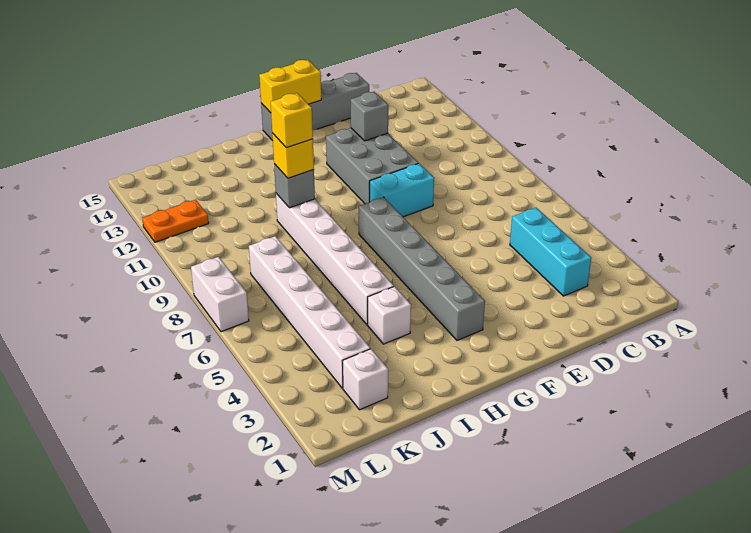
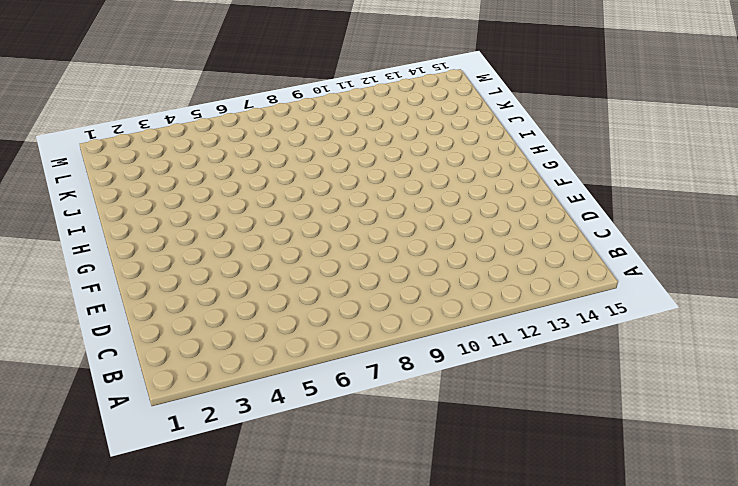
none -> cyan 1x3 brick [510,208,591,296]
none -> grey 1x4 brick [261,73,369,141]
none -> cyan 1x2 brick [370,163,434,217]

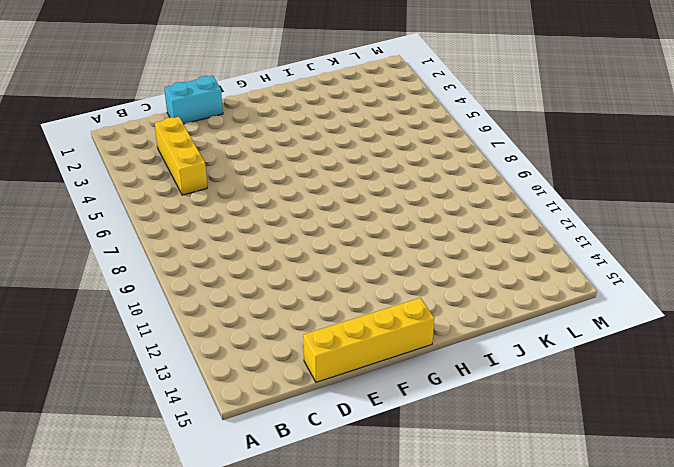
yellow 1x3 brick [155,117,207,195] -> cyan 1x3 brick [510,208,591,296]
cyan 1x2 brick [164,76,223,124] -> cyan 1x2 brick moved to [370,163,434,217]
yellow 1x4 brick [303,298,434,382] -> grey 1x4 brick [261,73,369,141]
none -> grey 2x3 brick [326,128,418,204]
none -> grey 1x6 brick [359,197,485,340]
none -> white 1x1 brick [368,287,411,344]

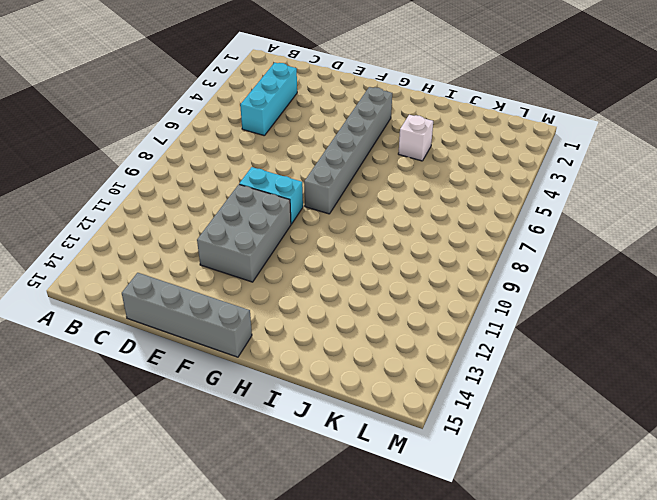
none -> white 1x6 brick [276,193,394,325]
none -> white 1x1 brick [343,349,388,410]
none -> white 1x6 brick [249,236,370,388]

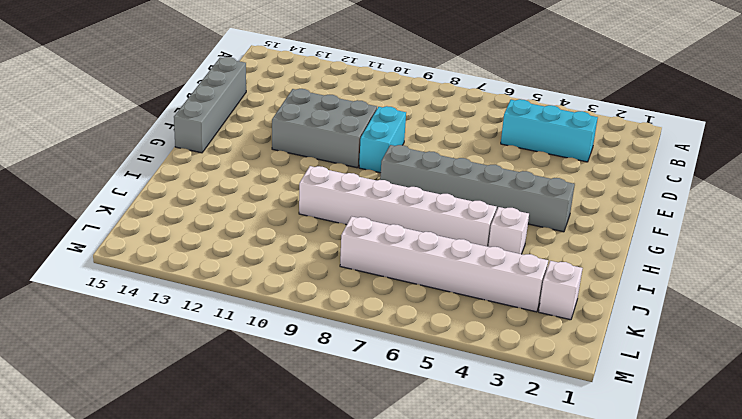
none -> orange 1x2 plate [142,200,209,242]
none -> white 1x2 brick [191,257,249,332]
none -> grey 1x1 brick [351,92,388,141]

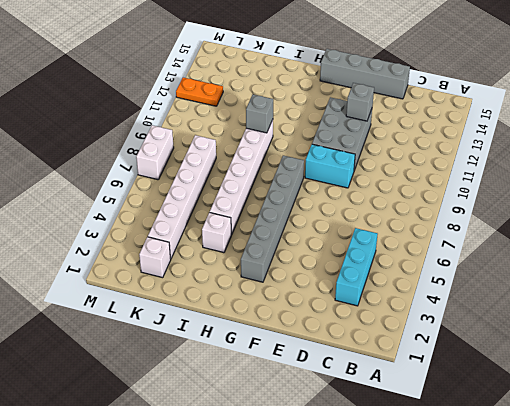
none -> yellow 1x2 brick [259,60,321,113]
none -> yellow 1x1 brick [272,133,314,178]
none -> yellow 1x1 brick [271,93,313,148]

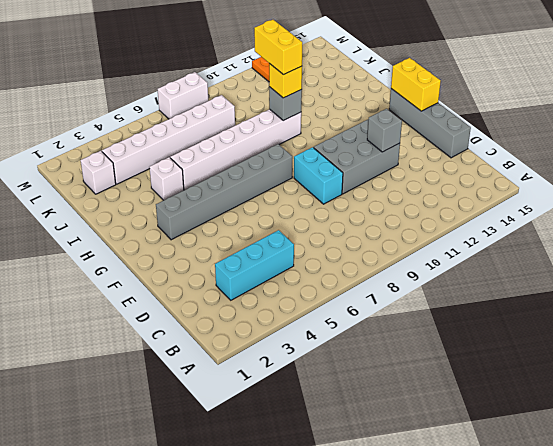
yellow 1x2 brick [254,20,302,75] -> yellow 1x1 brick [271,93,313,148]

